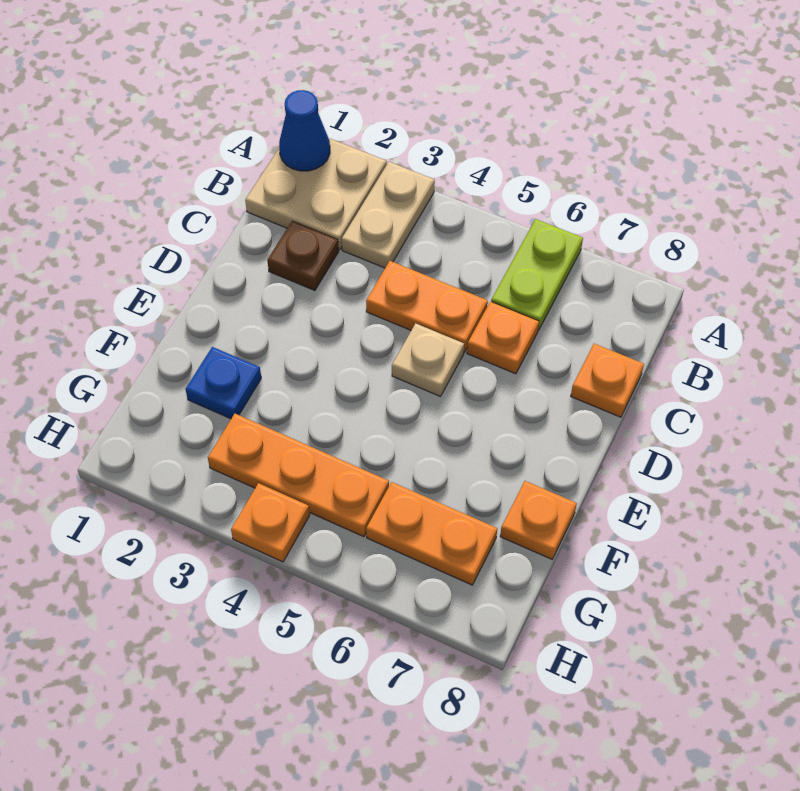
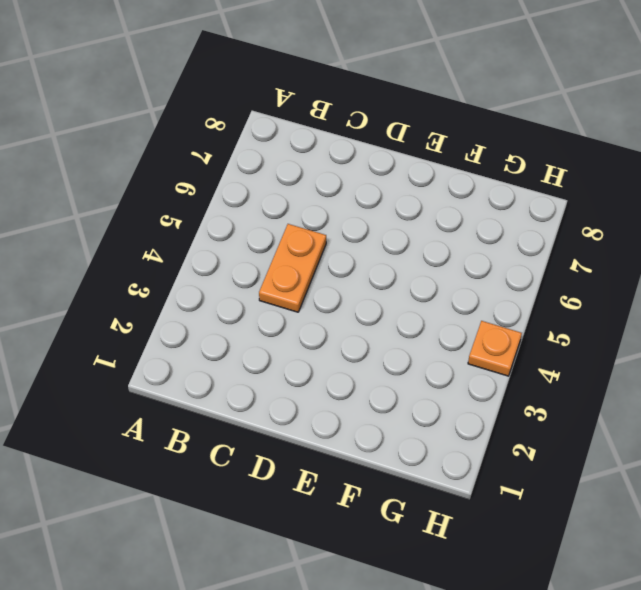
none -> tan 2x2 plate [245,138,387,250]
none -> tan 1x2 plate [342,162,435,268]
none -> lime 1x2 plate [491,219,583,330]

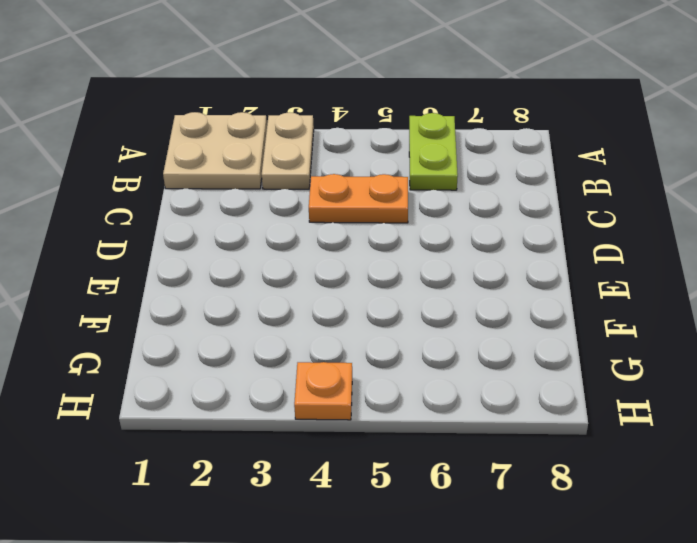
none -> brown 1x1 plate [267,221,339,291]
none -> orange 1x1 plate [467,302,539,374]
none -> orange 1x1 plate [571,344,644,417]

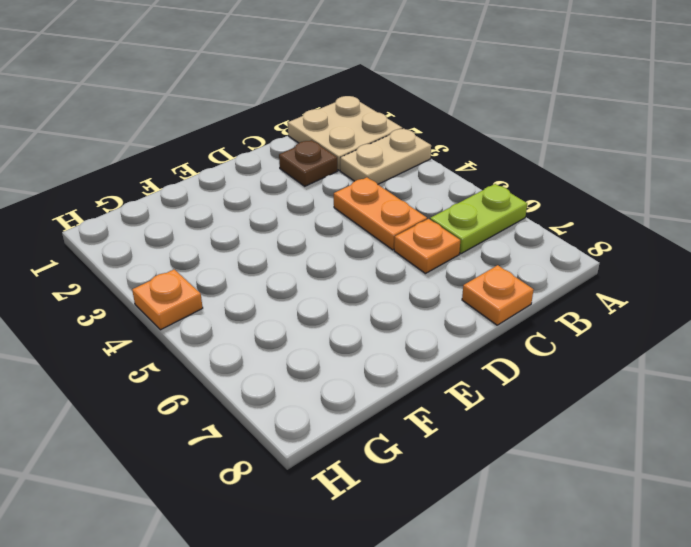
none -> tan 1x1 plate [392,323,464,396]
none -> blue 1x1 plate [185,347,261,419]
none -> orange 1x1 plate [500,481,577,559]

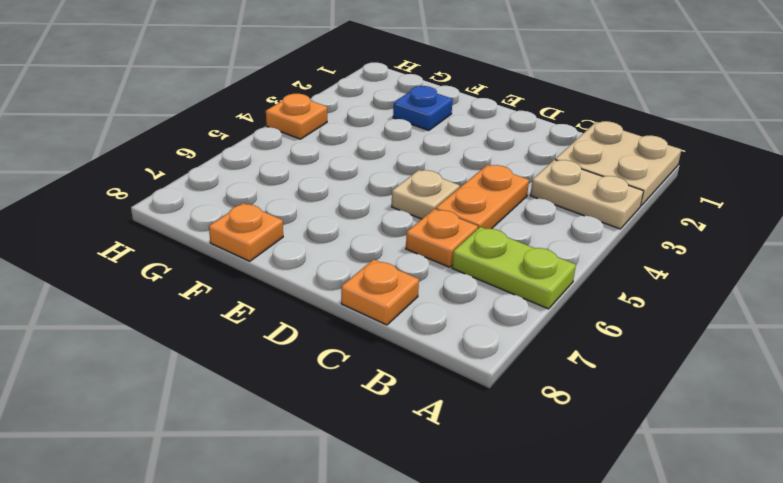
none -> brown 1x1 plate [267,221,339,291]
none -> orange 1x3 plate [208,414,389,537]
none -> orange 1x2 plate [366,482,497,585]

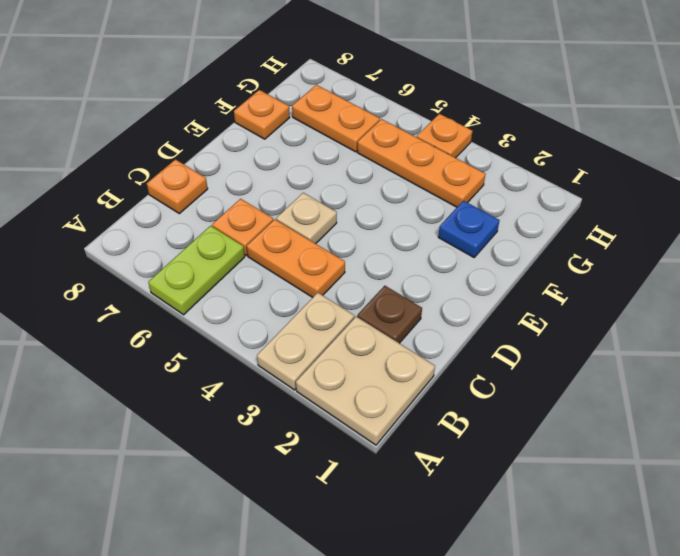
none -> blue 1x1 cone [279,90,330,171]

